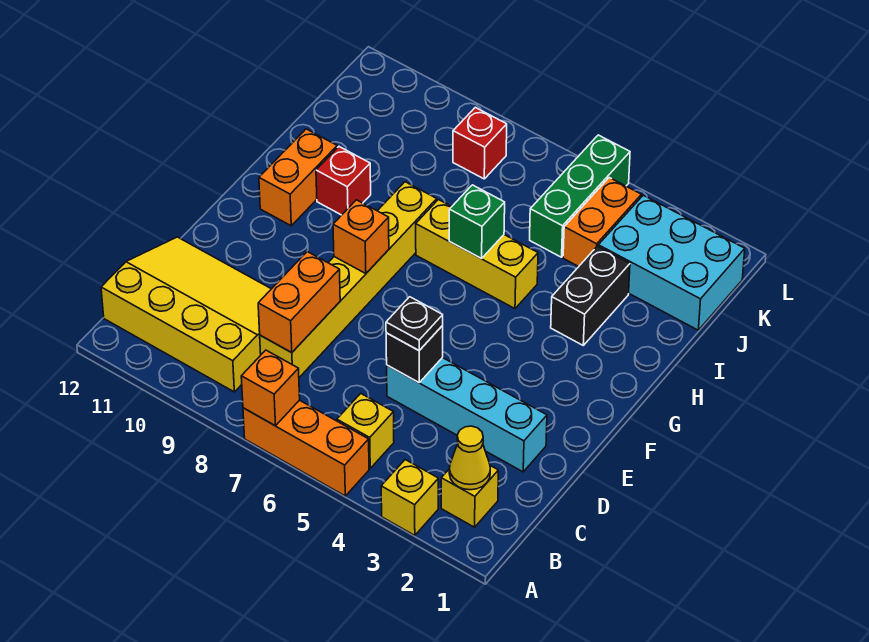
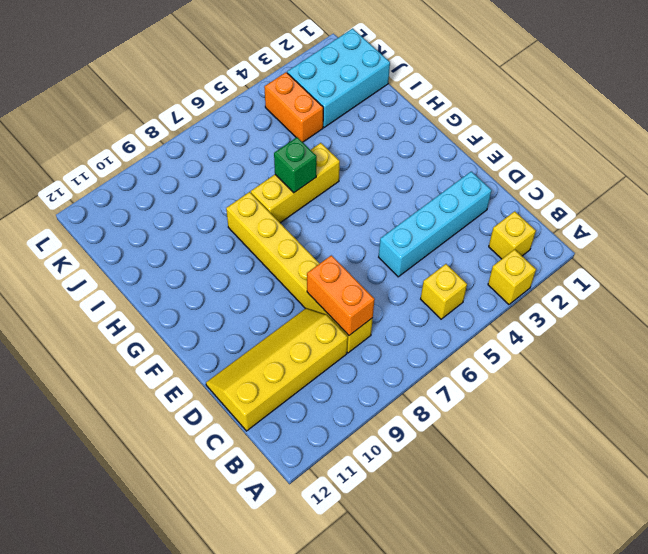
yellow 2x4 slope [206,308,348,431] -> yellow 3x4 slope [101,237,271,392]
none -> orange 1x3 brick [243,400,369,496]
none -> orange 1x2 brick [259,129,337,226]
none -> black 1x2 brick [551,246,630,345]

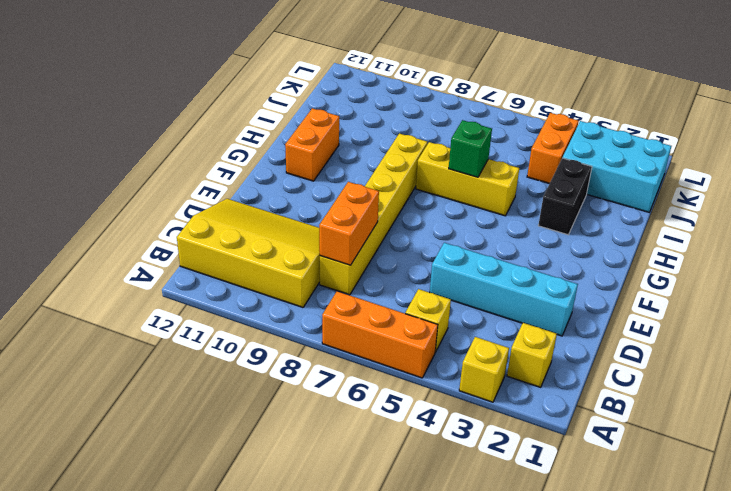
none -> red 1x1 brick [316,147,371,215]
none -> green 1x3 brick [530,135,630,257]
none -> red 1x1 brick [453,107,507,179]

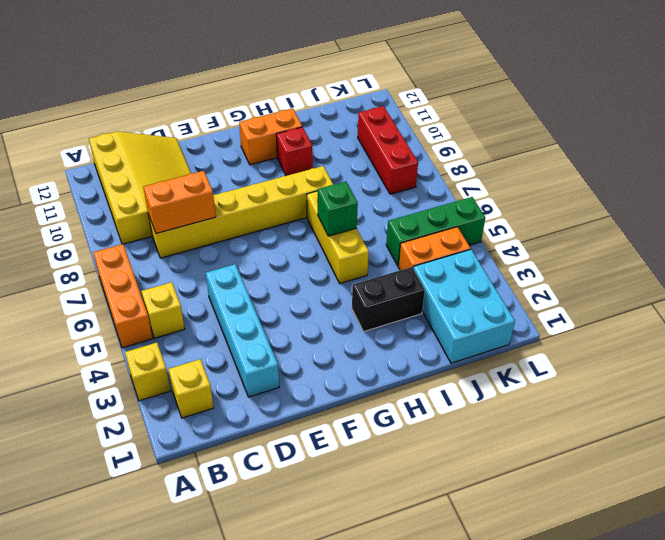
red 1x3 brick [358,106,418,194] -> red 1x1 brick [453,107,507,179]
none -> orange 1x1 brick [241,350,300,426]
none -> yellow 1x1 cone [449,426,490,490]
none -> black 1x1 brick [386,326,443,383]

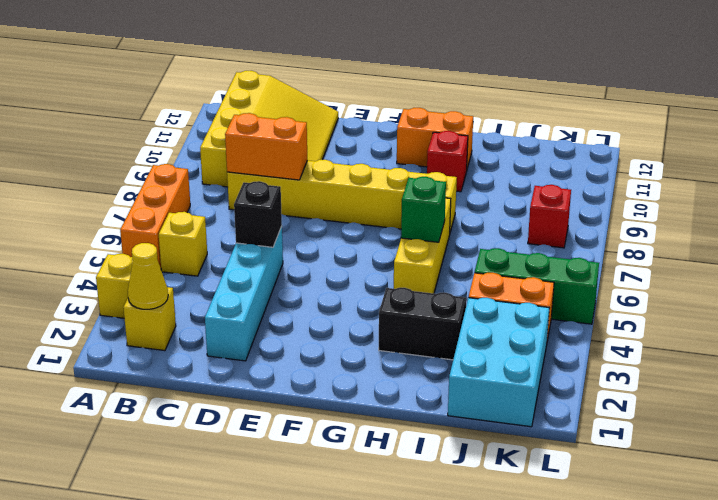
none -> orange 1x1 brick [241,350,300,426]
none -> orange 1x1 brick [333,200,389,274]
none -> black 1x1 plate [386,297,443,350]

